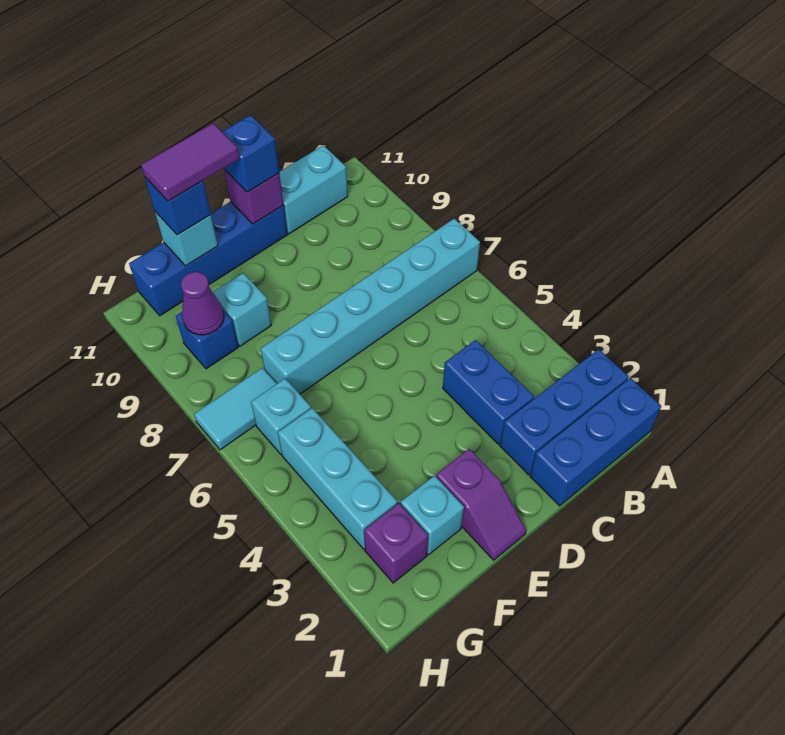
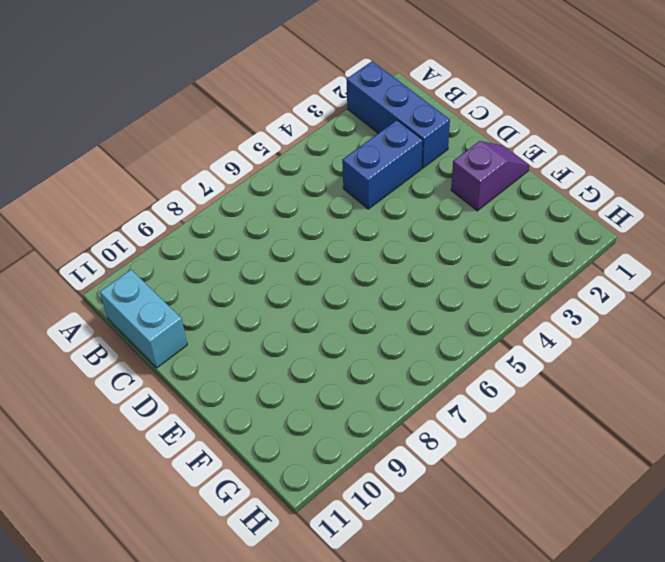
none -> blue 1x3 brick [530,378,661,506]
none -> cyan 1x6 brick [261,219,480,394]
none -> blue 1x4 brick [129,202,287,316]

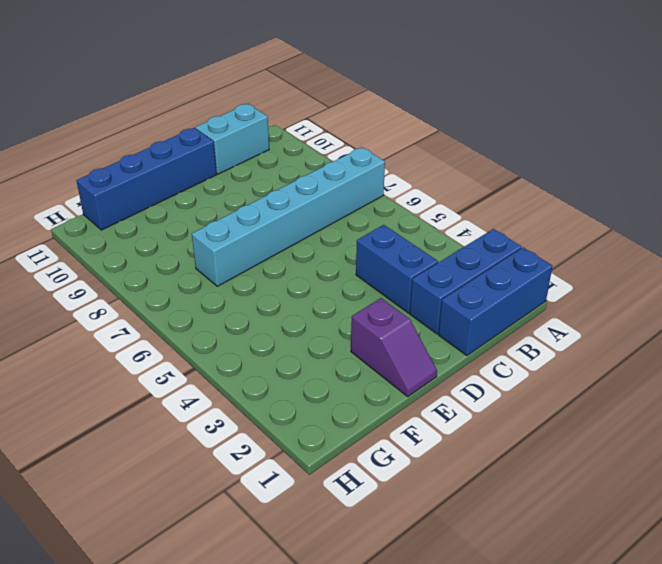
none -> cyan 1x1 brick [401,476,464,555]
none -> cyan 1x1 brick [213,273,271,346]
none -> purple 1x1 brick [364,503,428,583]

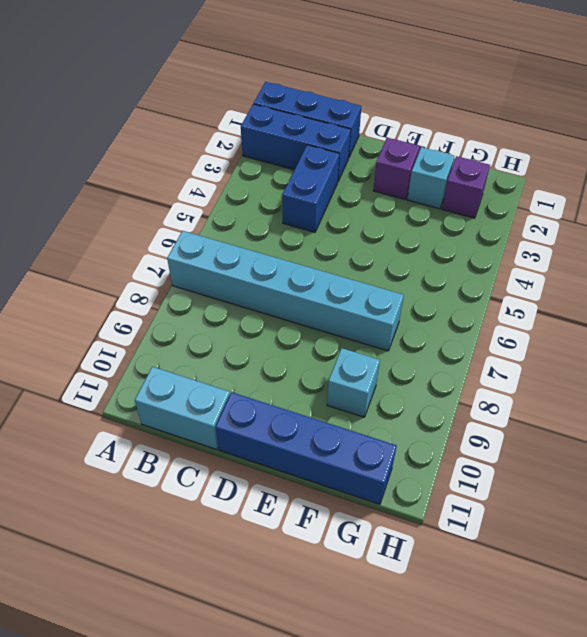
none -> cyan 1x3 brick [278,408,397,549]
none -> cyan 1x1 brick [251,379,311,455]
none -> cyan 1x2 tile [194,368,277,450]

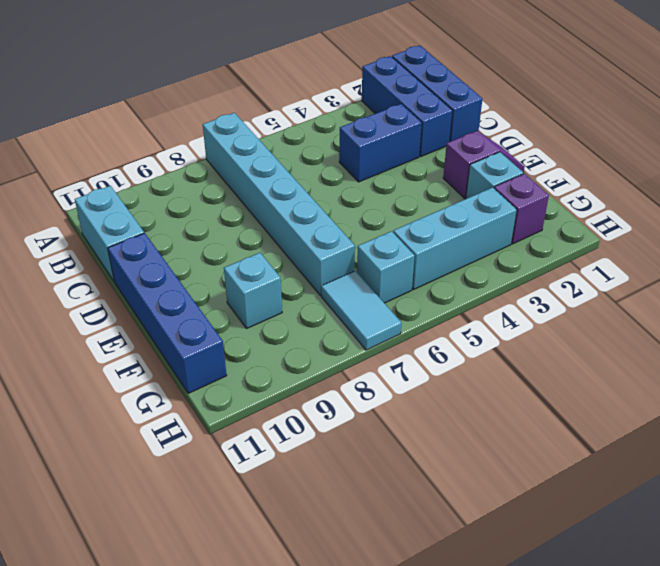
none -> blue 1x1 brick [176,311,238,369]
none -> purple 1x1 brick [224,170,284,224]
none -> cyan 1x1 brick [155,212,218,266]

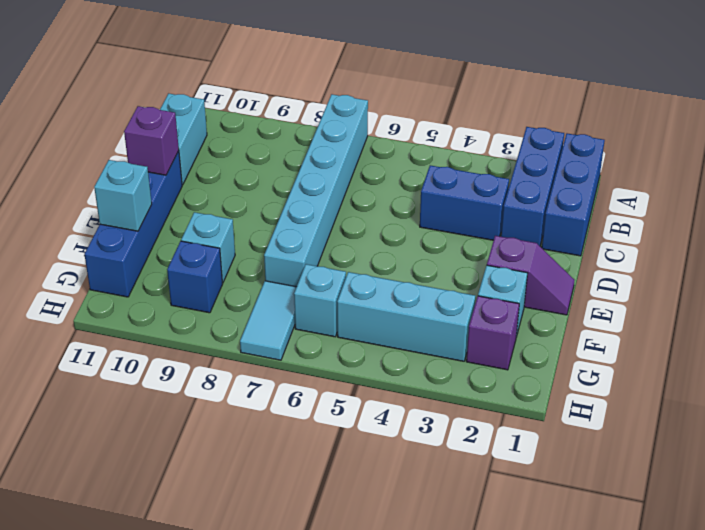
none -> purple 1x1 cone [181,272,224,335]
none -> blue 1x1 brick [222,115,279,192]
none -> blue 1x1 brick [145,177,211,235]

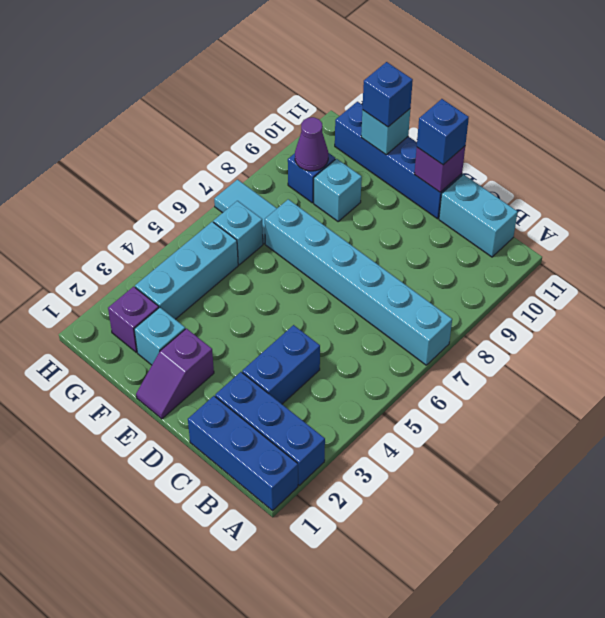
none -> purple 1x2 tile [141,123,239,201]

